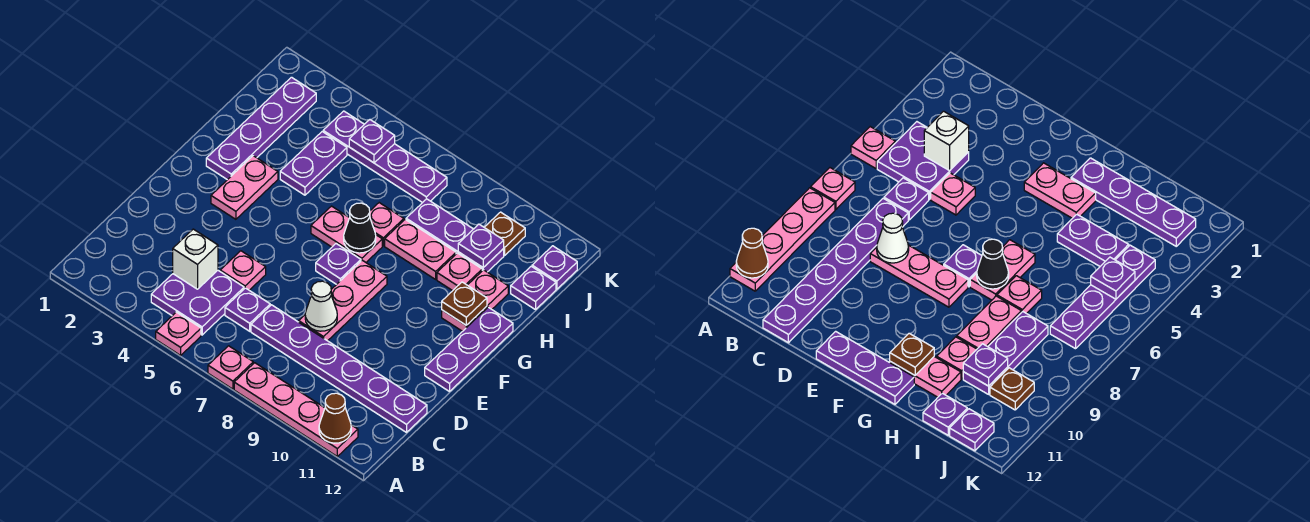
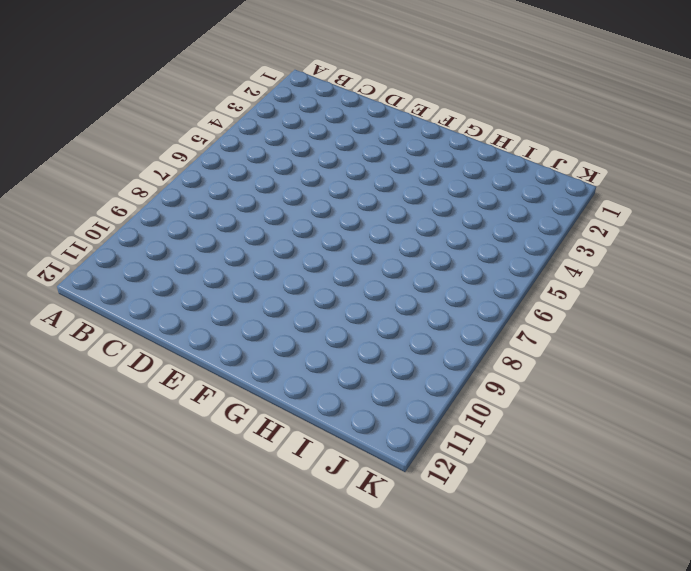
none -> pink 1x1 plate [156,312,201,355]
none -> pink 1x1 plate [208,346,253,389]
none -> pink 1x4 plate [234,363,358,456]
none -> purple 2x2 plate [151,270,244,335]

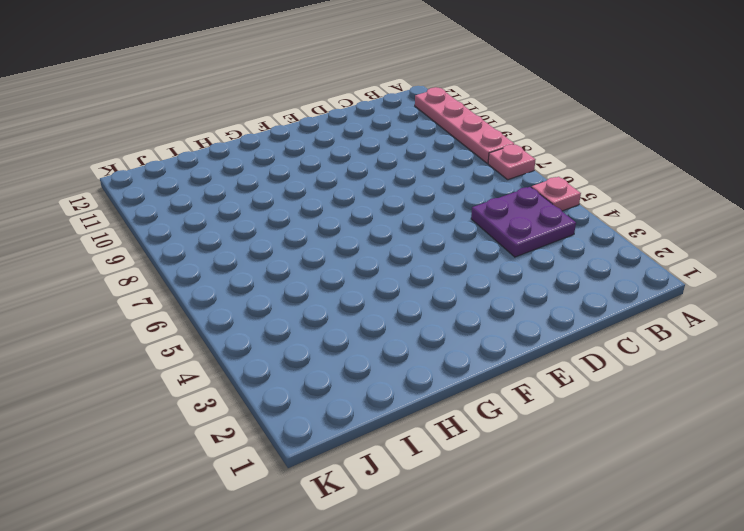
none -> purple 1x1 plate [225,288,270,331]
none -> purple 1x6 plate [251,305,427,432]
none -> pink 1x1 plate [220,251,266,290]
none -> pink 1x3 plate [299,260,387,341]

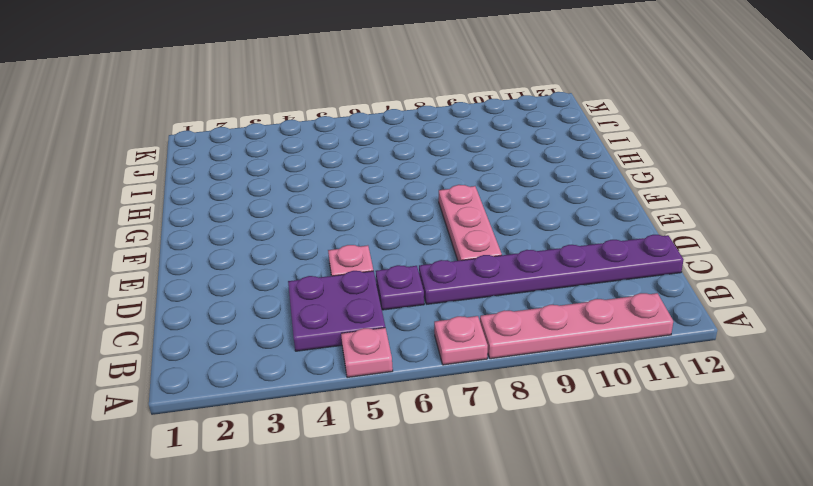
none -> purple 1x3 plate [425,307,513,392]
none -> pink 1x2 plate [211,156,278,219]
none -> purple 1x1 plate [316,244,361,284]
none -> purple 1x4 plate [206,77,316,180]

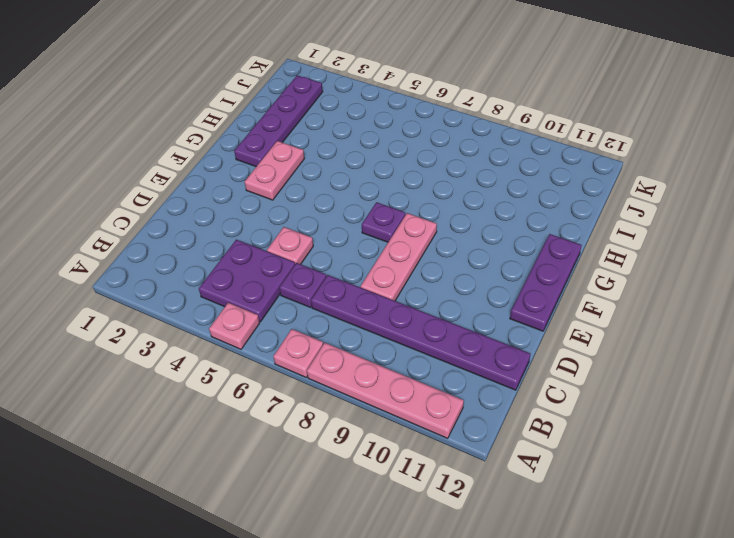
none -> pink 1x2 plate [311,206,382,262]
none -> pink 1x2 plate [442,270,508,331]
none -> purple 1x2 plate [280,132,347,195]
none -> pink 1x1 plate [370,203,404,246]

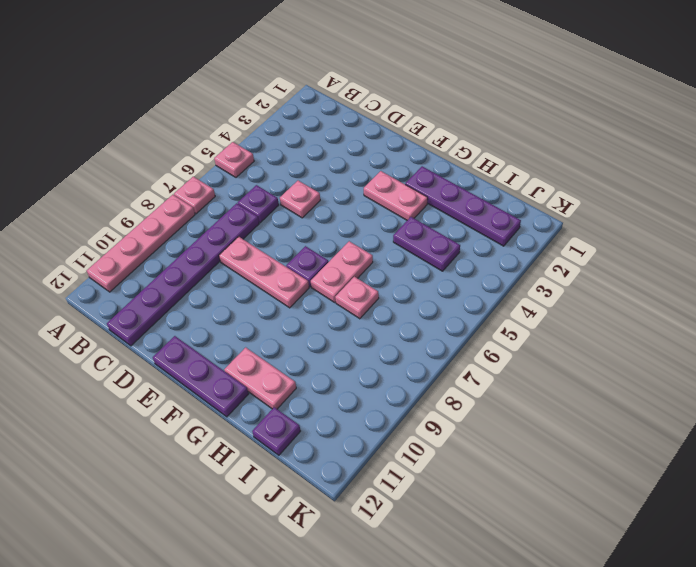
none -> purple 2x2 plate [151,270,244,335]
none -> pink 1x2 plate [385,219,456,279]
none -> pink 1x1 plate [437,253,482,291]
none -> purple 1x3 plate [406,199,504,272]

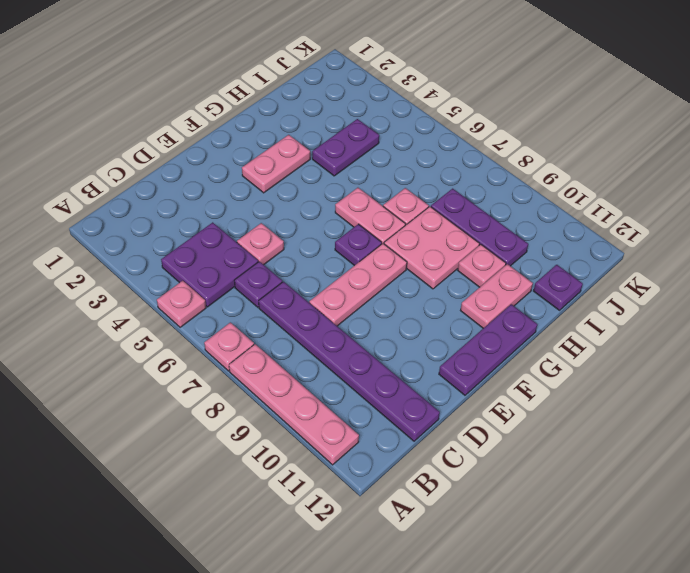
pink 2x2 plate [384,207,479,289] -> pink 1x2 plate [385,219,456,279]
none -> purple 1x4 plate [206,77,316,180]
none -> purple 1x4 plate [323,111,447,203]
none -> brown 1x1 plate [484,212,525,255]
none -> purple 1x1 plate [532,246,577,289]

